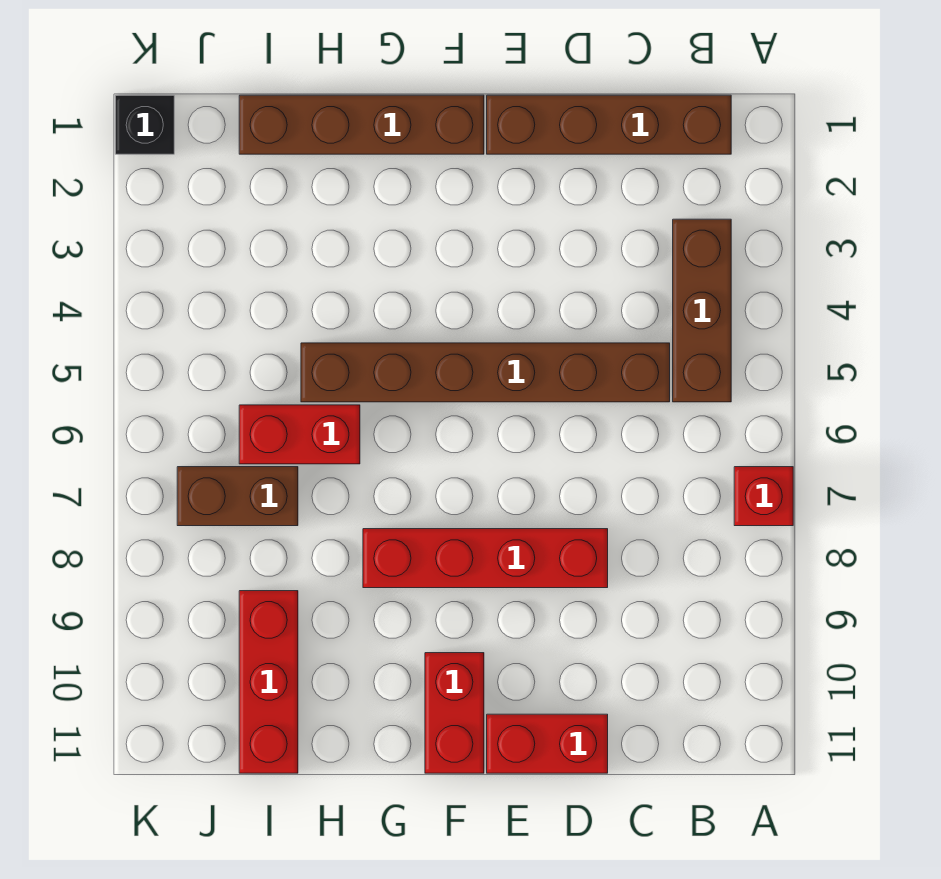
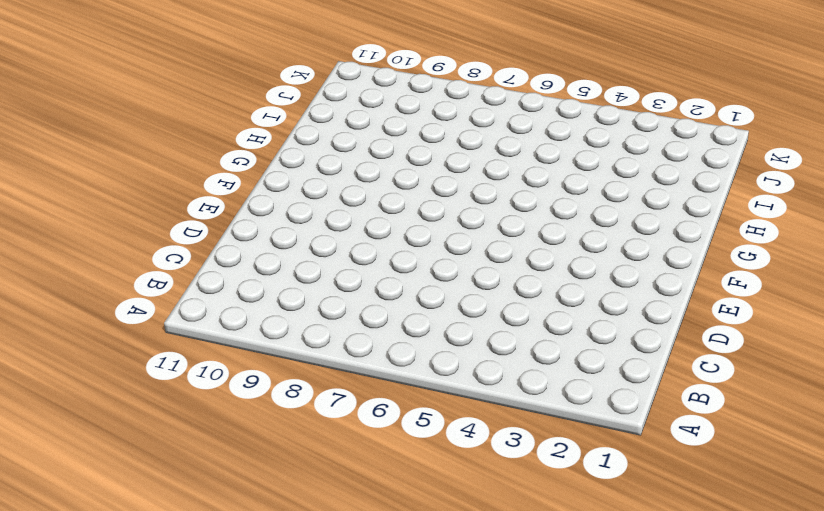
none -> red 1x1 brick [734,467,793,526]
none -> brown 1x4 brick [487,95,731,154]
none -> brown 1x3 brick [673,219,731,402]

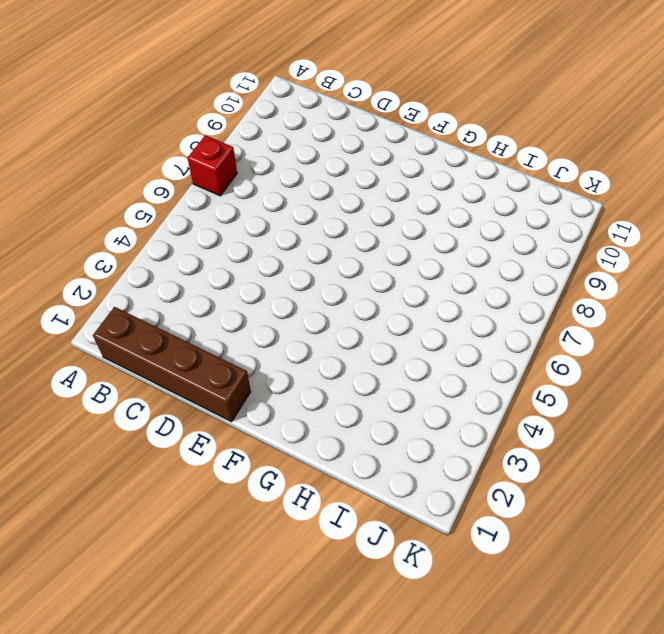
none -> brown 1x3 brick [673,219,731,402]
none -> brown 1x6 brick [301,343,670,402]
none -> red 1x4 brick [363,529,608,588]

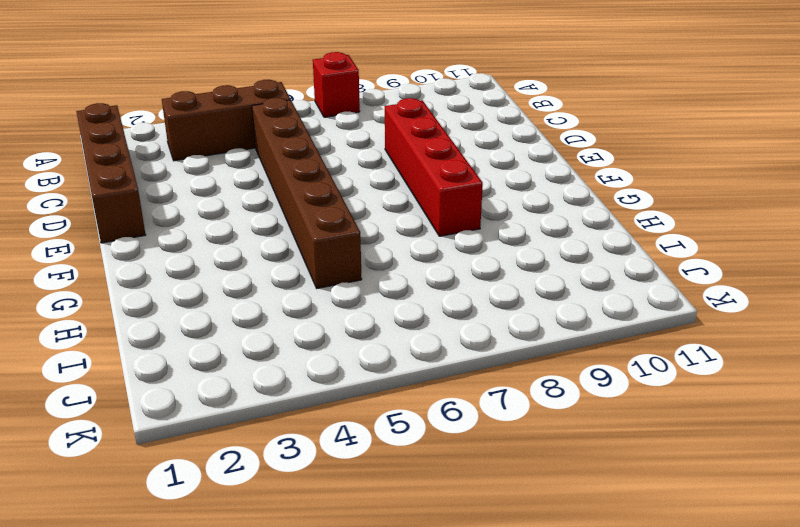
none -> red 1x2 brick [487,714,608,773]
none -> brown 1x4 brick [239,95,484,154]
none -> red 1x2 brick [425,653,484,773]

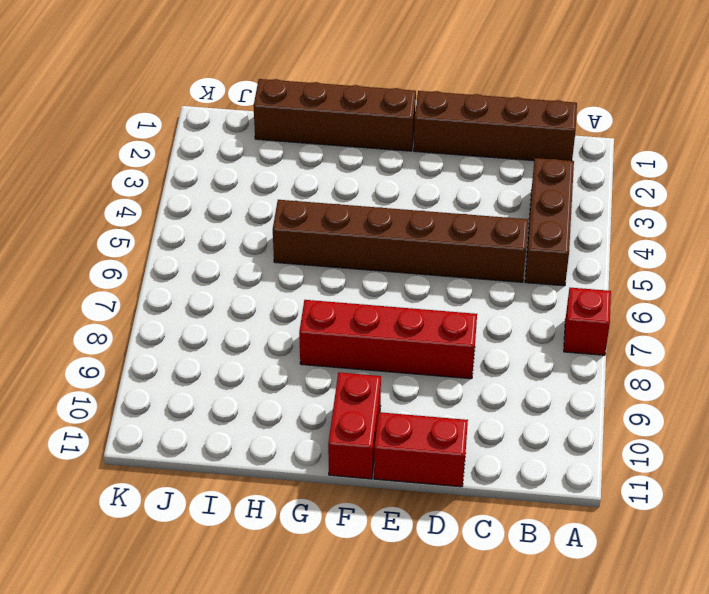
none -> red 1x2 brick [239,405,360,464]
none -> brown 1x2 brick [177,467,298,526]
none -> red 1x3 brick [239,591,298,773]

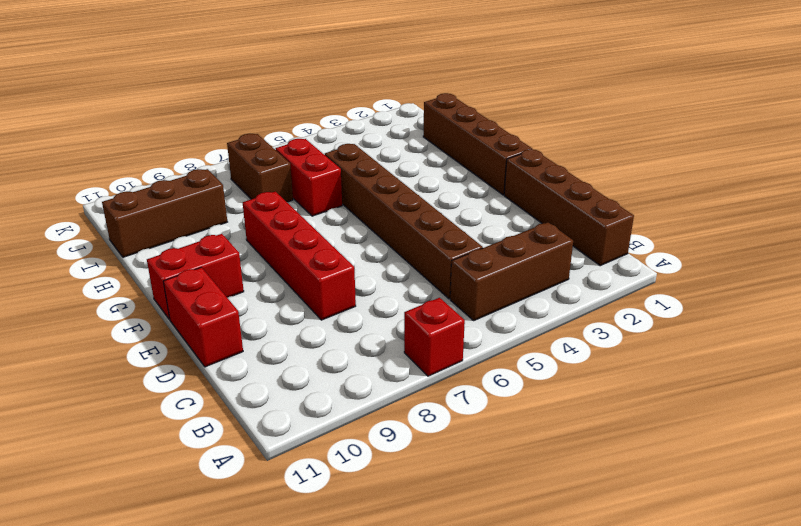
brown 1x3 brick [102,169,227,257] -> red 1x3 brick [239,591,298,773]
none -> black 1x1 brick [115,95,174,154]

